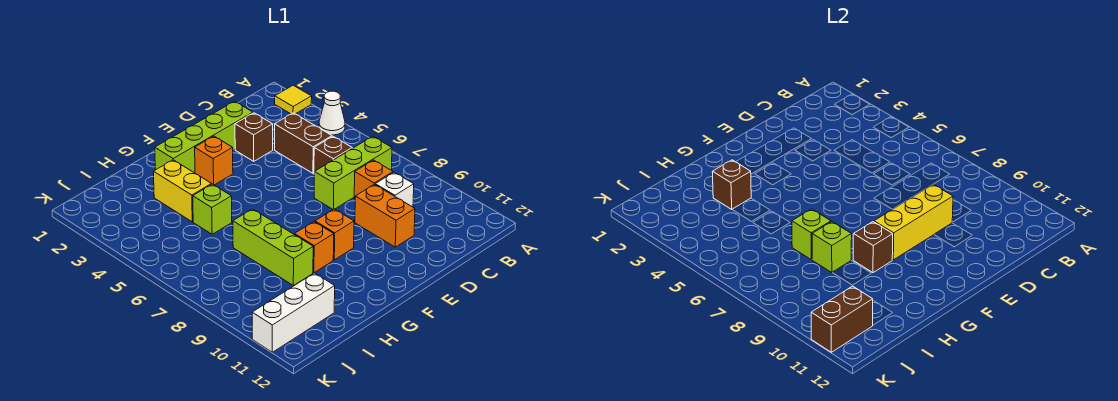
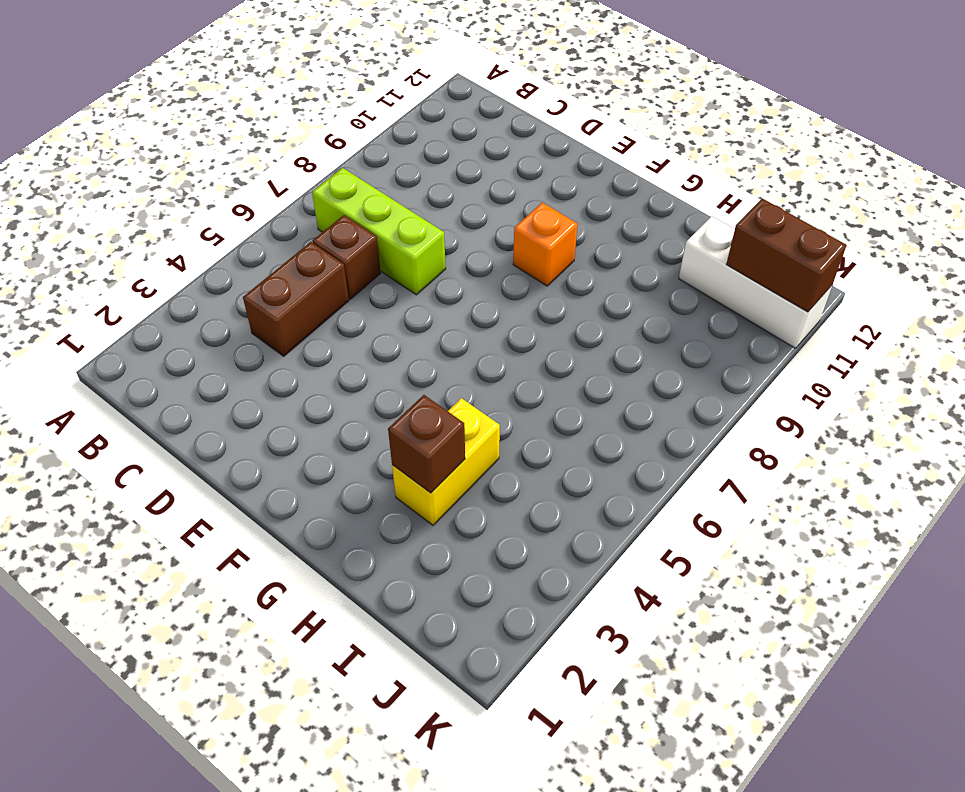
none -> yellow 1x1 tile [275,85,312,114]
none -> white 1x1 cone [319,91,345,135]
none -> orange 1x1 brick [354,160,393,198]

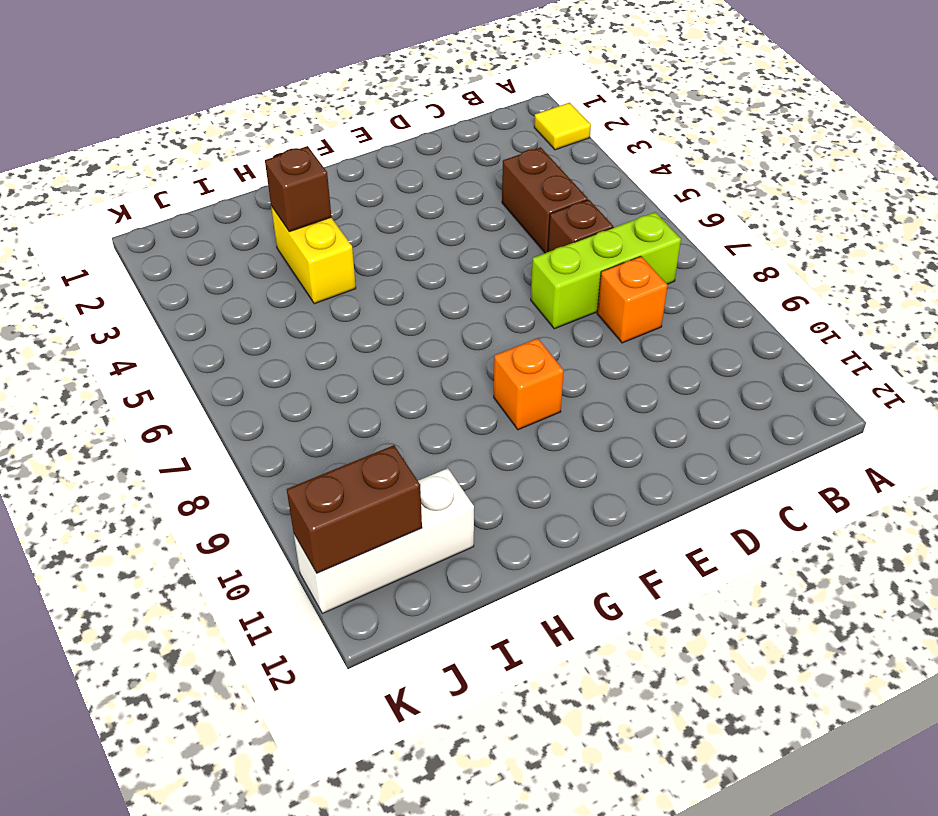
none -> white 1x1 cone [319,91,345,135]
none -> white 1x1 brick [375,172,414,207]
none -> lime 1x4 brick [155,101,253,173]

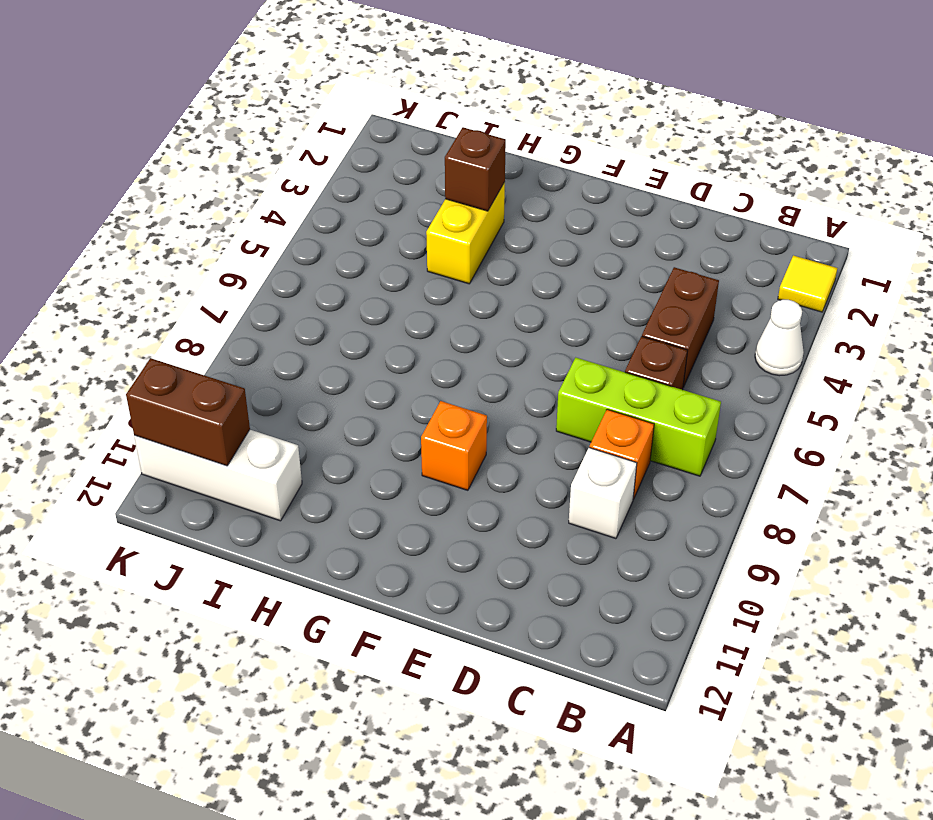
none -> lime 1x4 brick [155,101,253,173]
none -> brown 1x1 brick [235,113,273,161]
none -> orange 1x2 brick [355,184,415,247]

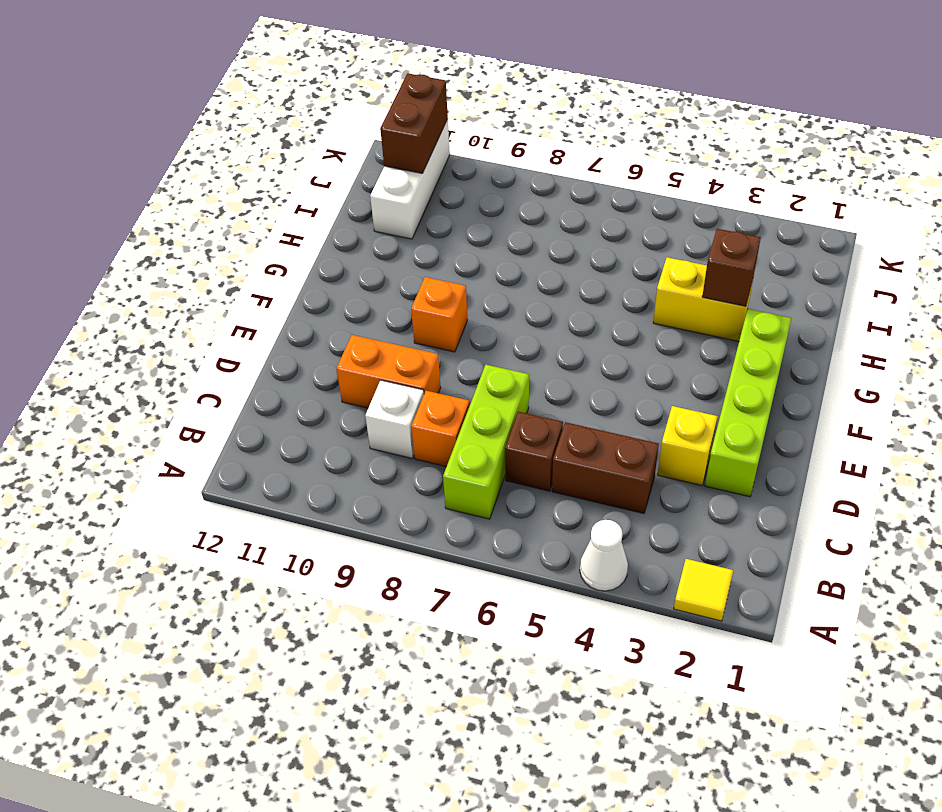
yellow 1x1 brick [658,406,718,485] -> brown 1x1 brick [235,113,273,161]
none -> orange 1x1 brick [195,136,233,185]
none -> orange 1x1 brick [294,222,334,273]
none -> lime 1x1 brick [193,184,232,234]

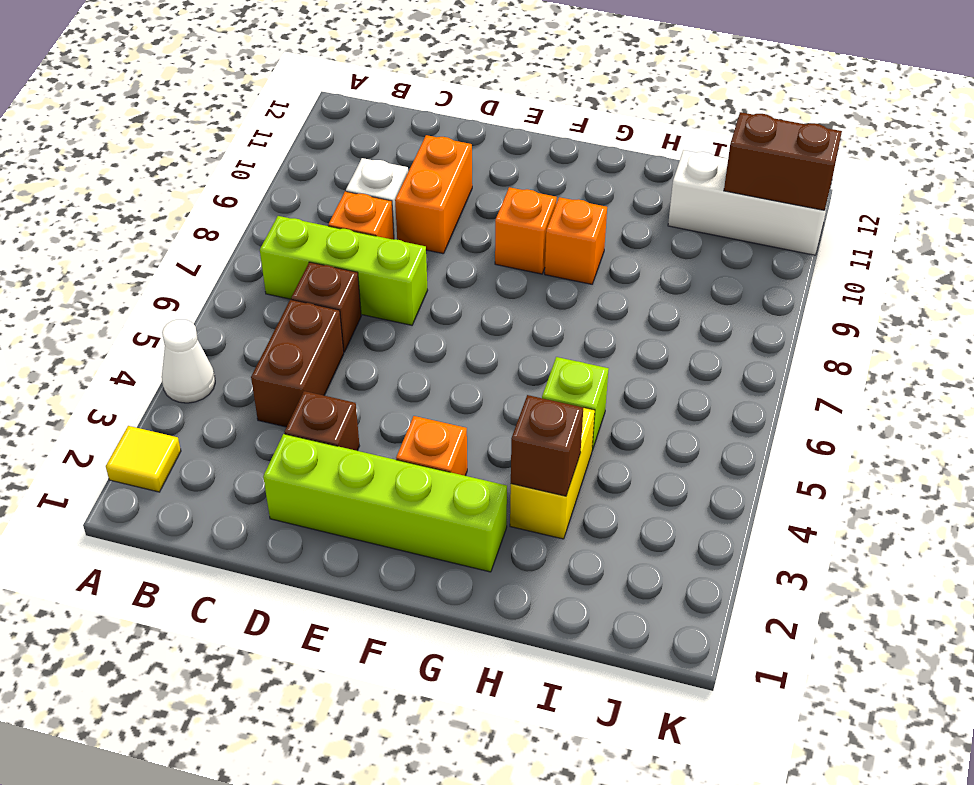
none -> lime 1x3 brick [233,209,313,286]
none -> yellow 1x3 brick [874,184,953,260]
none -> brown 1x1 brick [853,222,893,273]

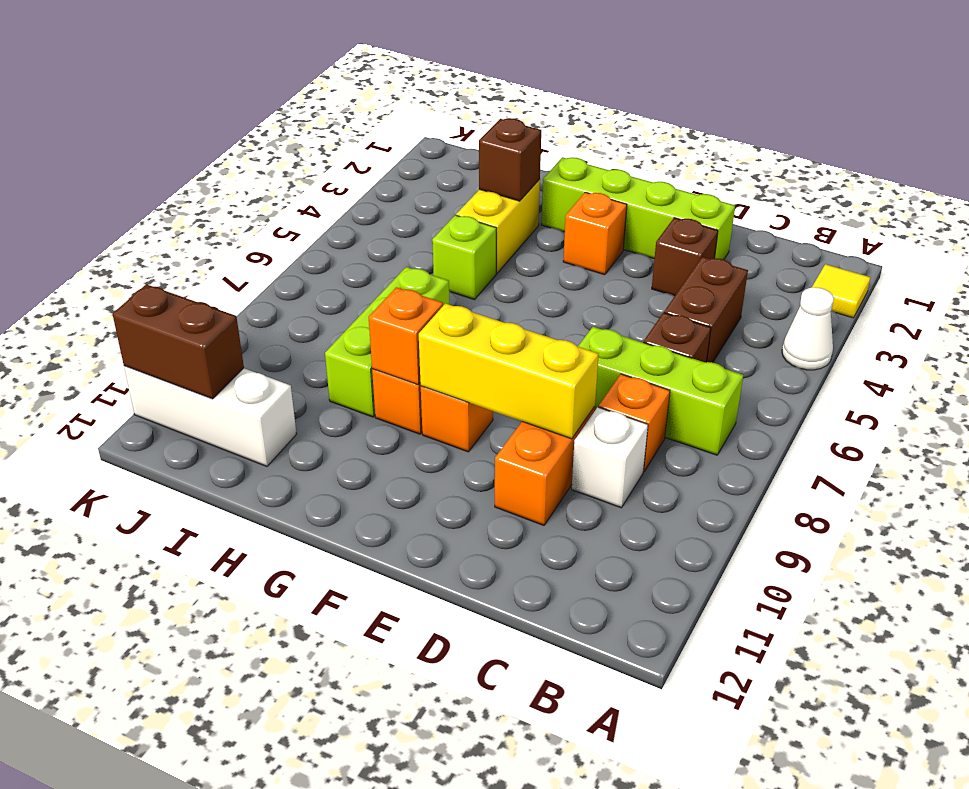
orange 1x1 brick [369,287,443,385] -> brown 1x1 brick [853,222,893,273]
none -> lime 1x1 brick [792,209,831,260]
none -> lime 1x1 brick [812,222,852,273]

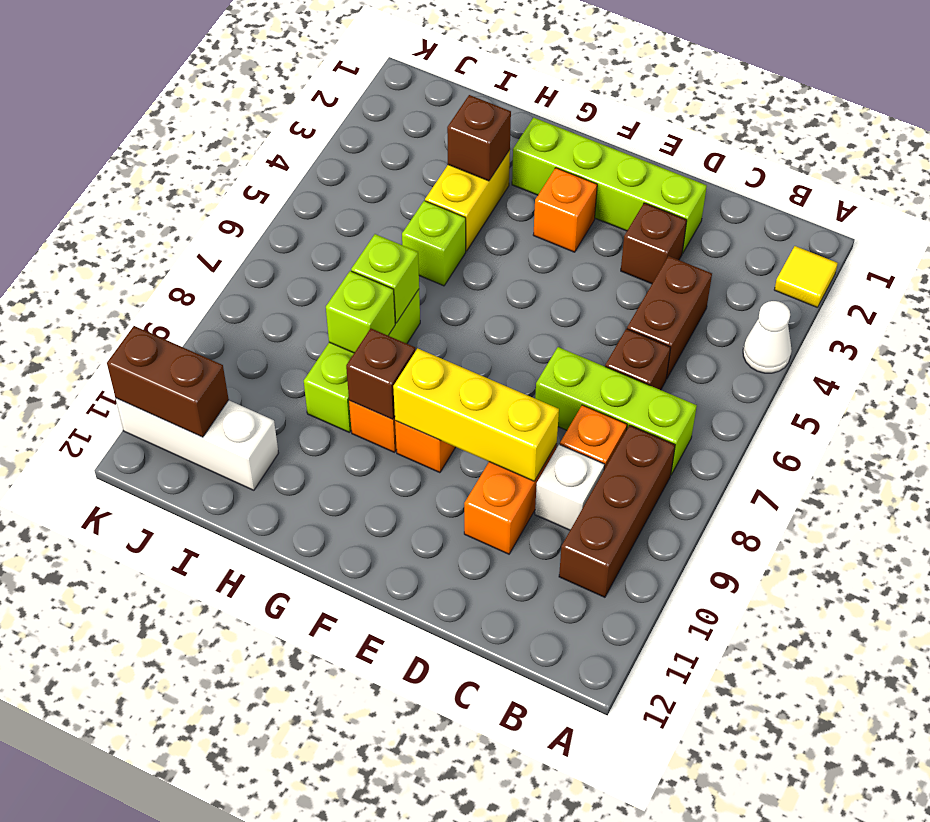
brown 1x3 brick [559,425,675,597] -> none

